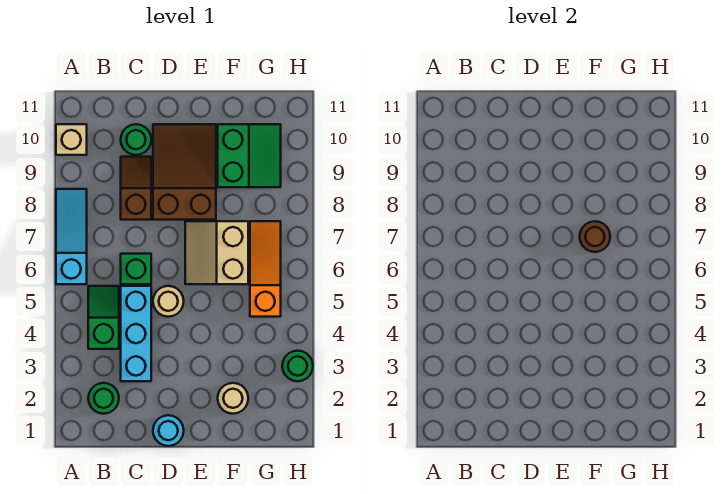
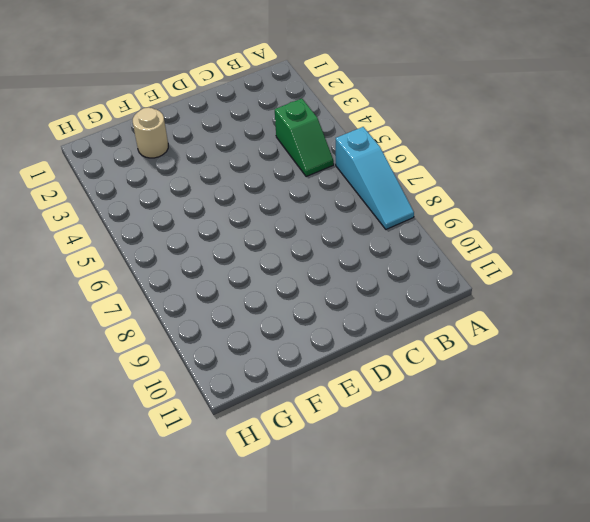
none -> tan 1x1 brick [56,124,87,155]
none -> green 1x1 round brick [88,383,119,414]
none -> cyan 1x3 brick [121,286,151,381]

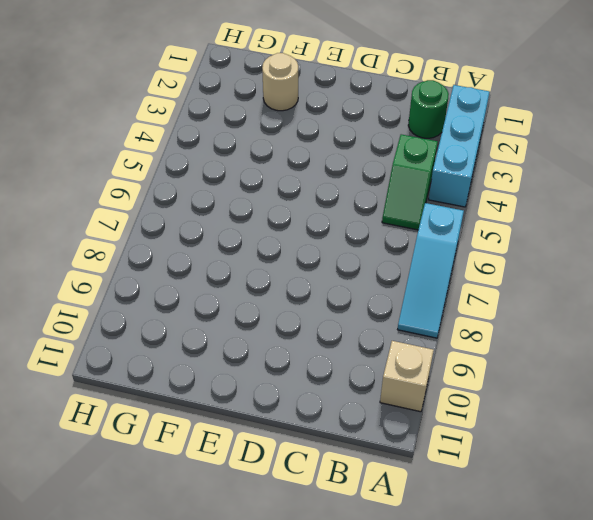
cyan 1x3 brick [429,85,490,207] -> cyan 1x3 brick moved to [121,286,151,381]
none -> green 1x1 brick [121,254,151,284]
none -> brown 1x2 slope [121,157,151,220]
none -> green 1x1 round brick [121,124,151,155]

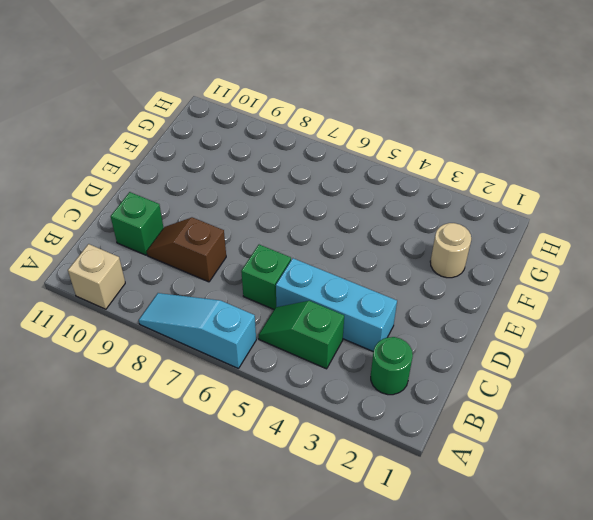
green 1x1 brick [111,192,164,255] -> green 1x1 round brick [121,124,151,155]
none -> cyan 1x1 round brick [153,415,184,446]
none -> tan 1x1 round brick [153,286,184,317]
none -> brown 2x3 slope [153,124,216,220]

